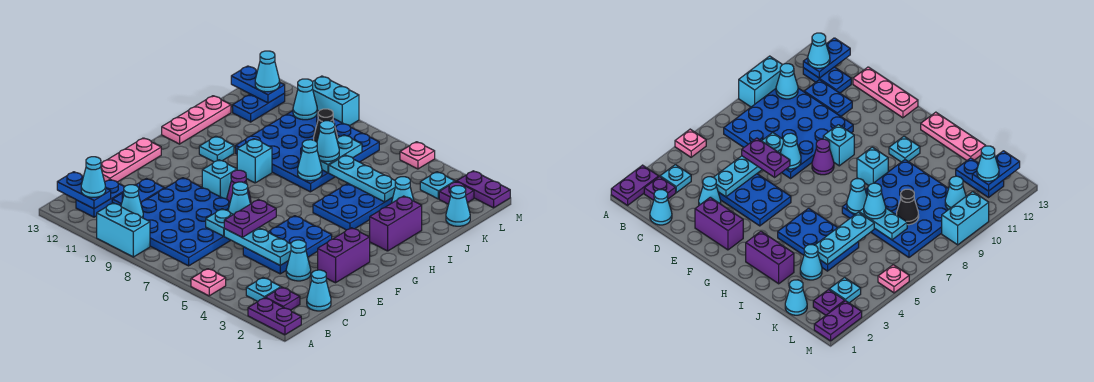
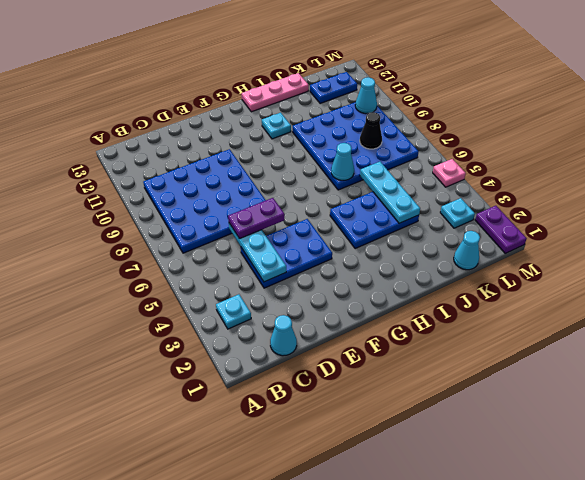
none -> purple 1x2 plate [248,298,301,335]
none -> pink 1x1 plate [191,269,226,296]
none -> cyan 1x2 brick [97,203,150,257]
none -> purple 1x1 plate [265,287,300,310]

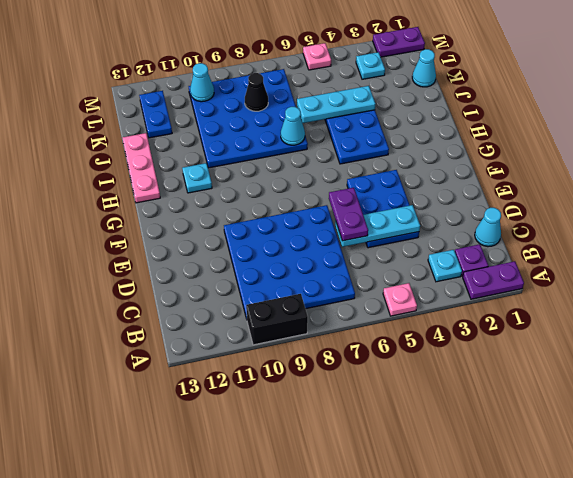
black 1x2 brick [246,294,308,345] -> cyan 1x2 brick [97,203,150,257]
none -> blue 1x2 plate [76,179,124,217]
none -> blue 1x2 plate [112,179,164,206]
none -> cyan 1x1 cone [286,240,311,281]
none -> pink 1x3 plate [101,138,161,182]

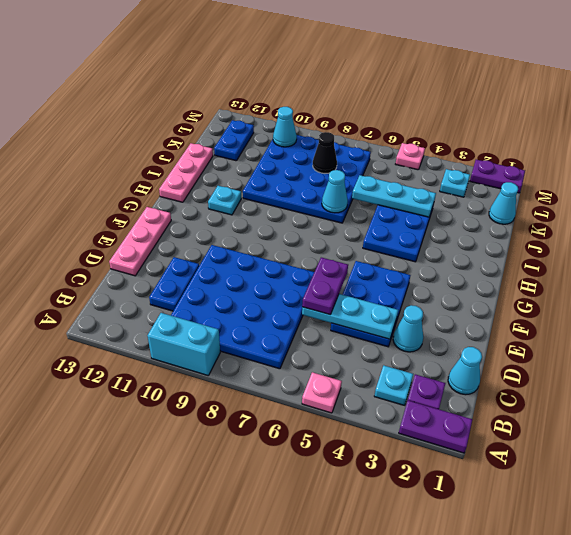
none -> blue 1x2 plate [76,179,124,217]
none -> purple 1x2 brick [318,228,370,283]
none -> purple 1x1 cone [227,170,251,204]
none -> cyan 1x1 brick [202,160,237,199]

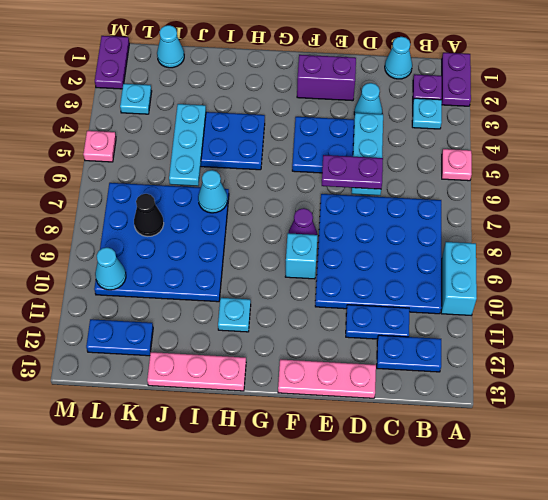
none -> purple 1x2 brick [370,196,422,251]
none -> cyan 1x1 brick [237,139,272,183]
none -> cyan 1x1 cone [392,177,414,203]
none -> purple 1x1 plate [439,181,474,204]

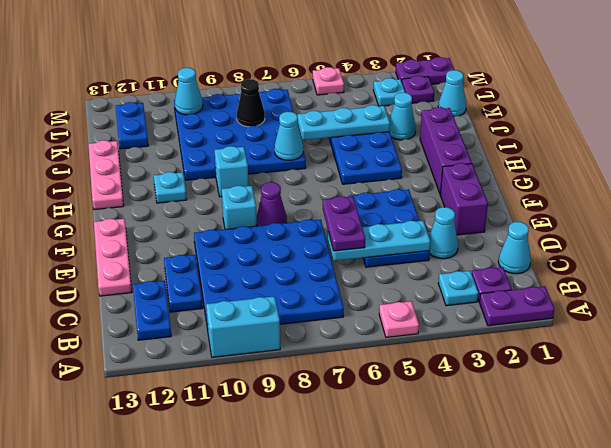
purple 1x3 brick [420,107,472,194] -> purple 1x2 brick [370,196,422,251]
none -> cyan 1x2 brick [313,76,359,126]
none -> cyan 1x1 cone [121,185,143,218]
none -> blue 1x2 plate [57,172,111,209]
none -> cyan 1x1 plate [206,209,233,236]

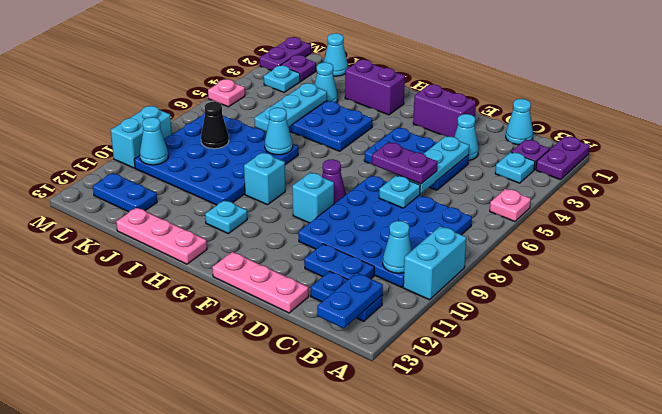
none -> cyan 1x1 cone [228,182,250,215]
none -> cyan 1x2 plate [320,135,362,173]
none -> blue 1x2 plate [231,66,285,103]
none -> cyan 1x1 cone [81,157,106,197]

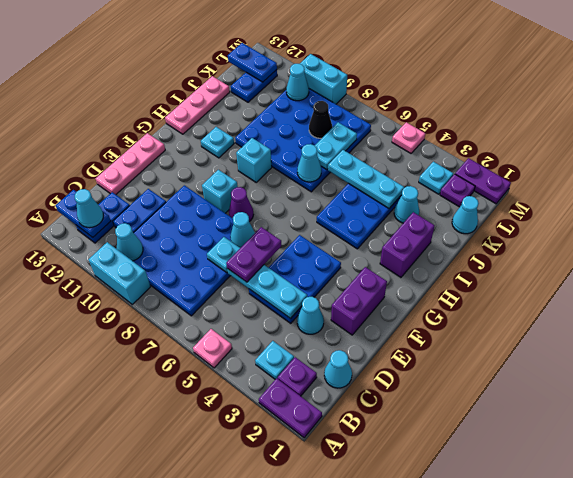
none -> cyan 1x1 cone [317,121,339,162]
none -> cyan 1x1 cone [255,51,280,92]

